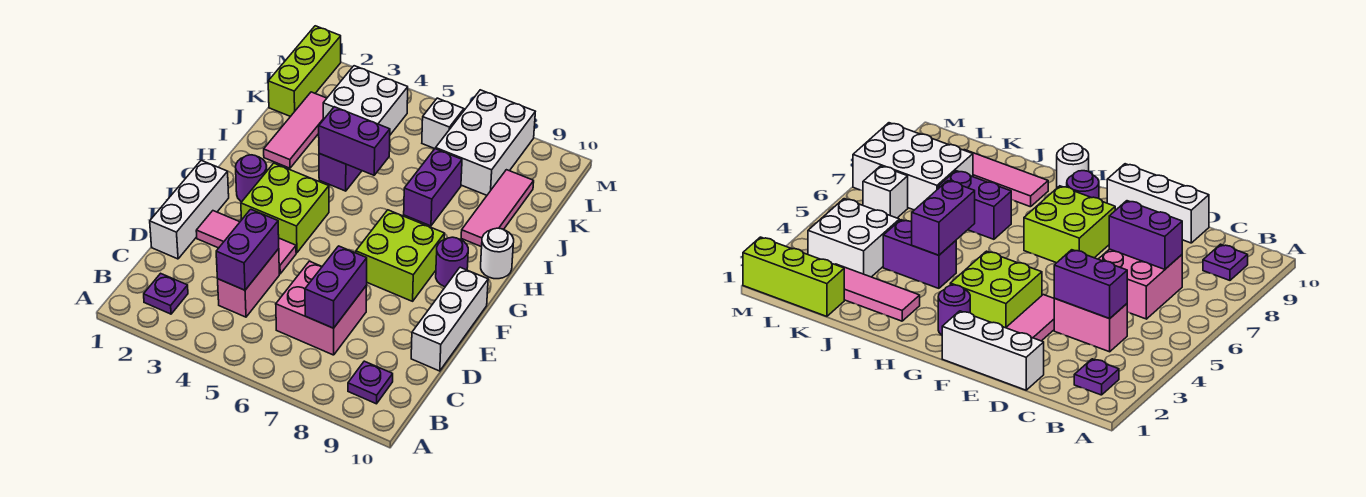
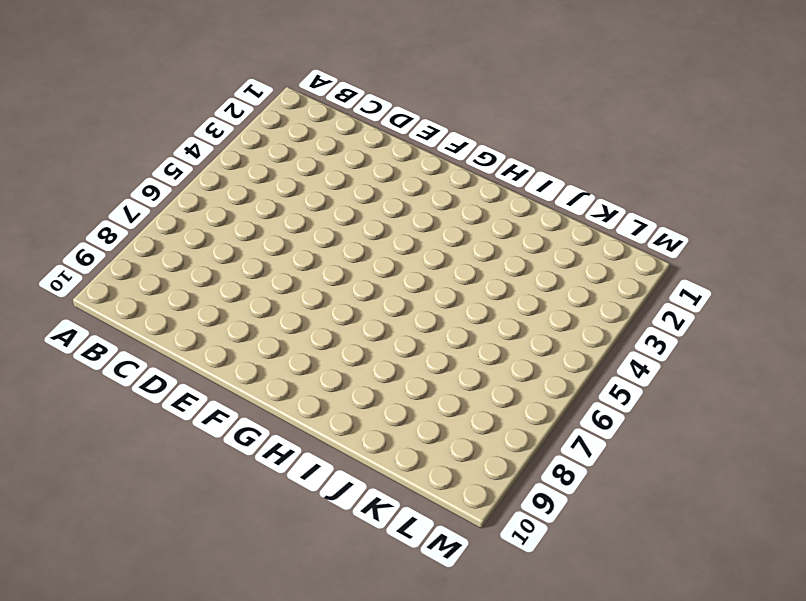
none -> purple 1x1 plate [144,273,188,314]
none -> purple 1x1 plate [348,361,393,404]
none -> pink 1x2 brick [218,249,279,317]

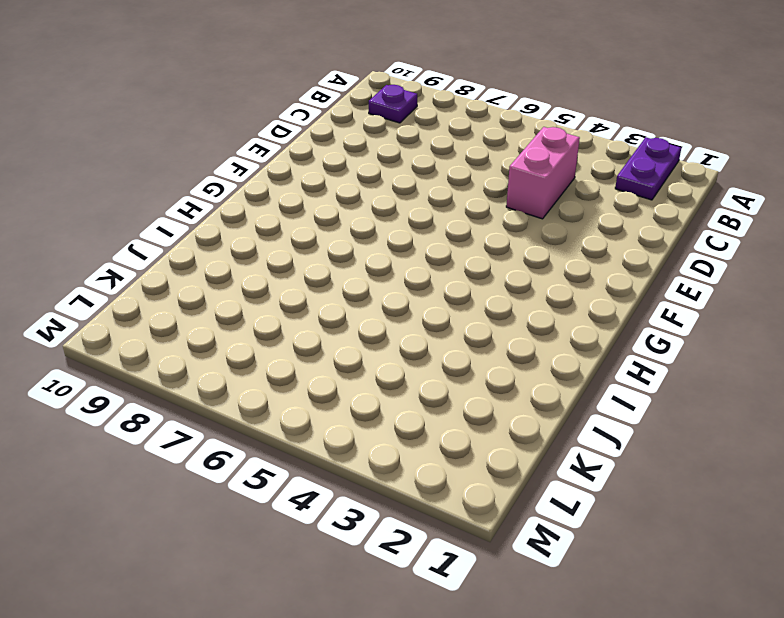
purple 1x2 plate [615,137,681,200] -> purple 1x1 plate [144,273,188,314]
none -> pink 2x2 brick [276,261,367,355]
none -> white 1x3 brick [150,160,229,259]
none -> white 1x3 brick [411,267,488,371]

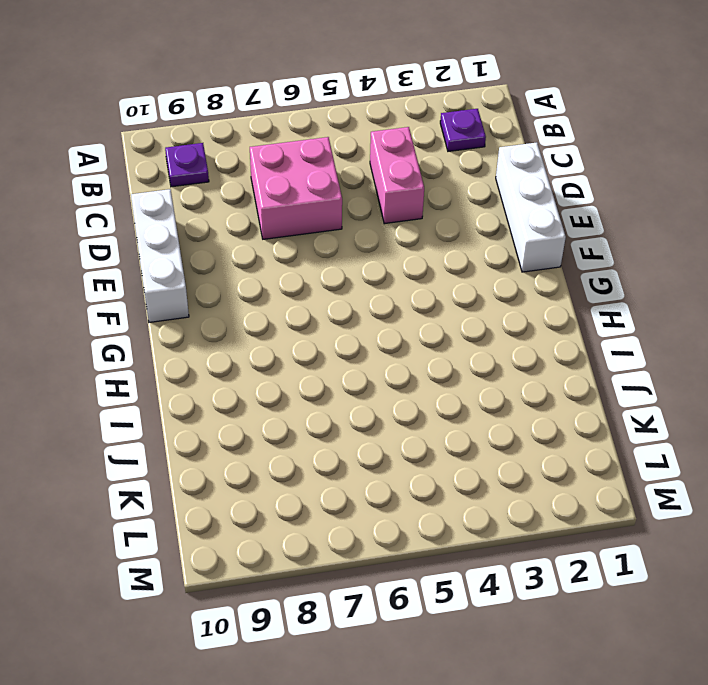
none -> pink 1x3 tile [196,211,296,274]
none -> lime 2x2 brick [241,163,329,253]
none -> lime 2x2 brick [356,210,445,301]

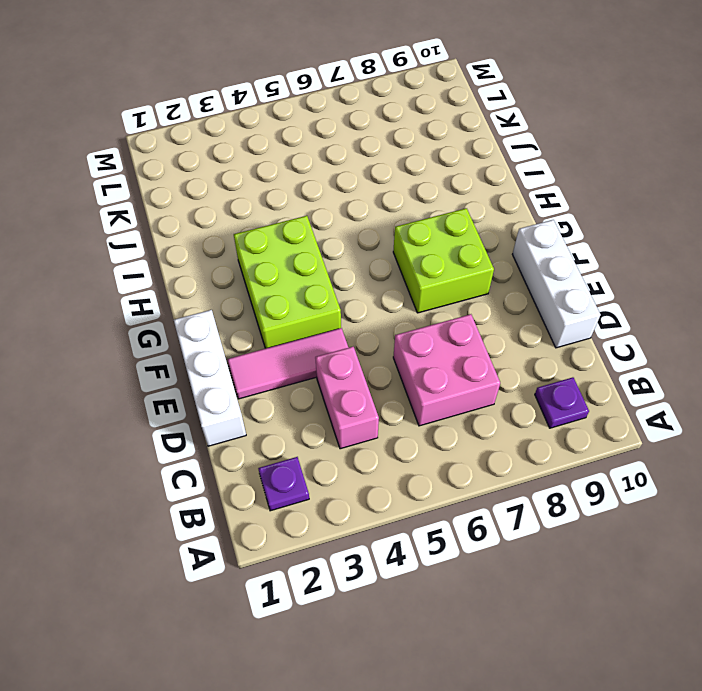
lime 2x3 brick [234,216,341,349] -> lime 2x2 brick [241,163,329,253]
none -> purple 1x1 round brick [236,155,267,202]
none -> purple 1x1 round brick [436,237,468,287]
none -> white 1x1 round brick [481,228,514,279]

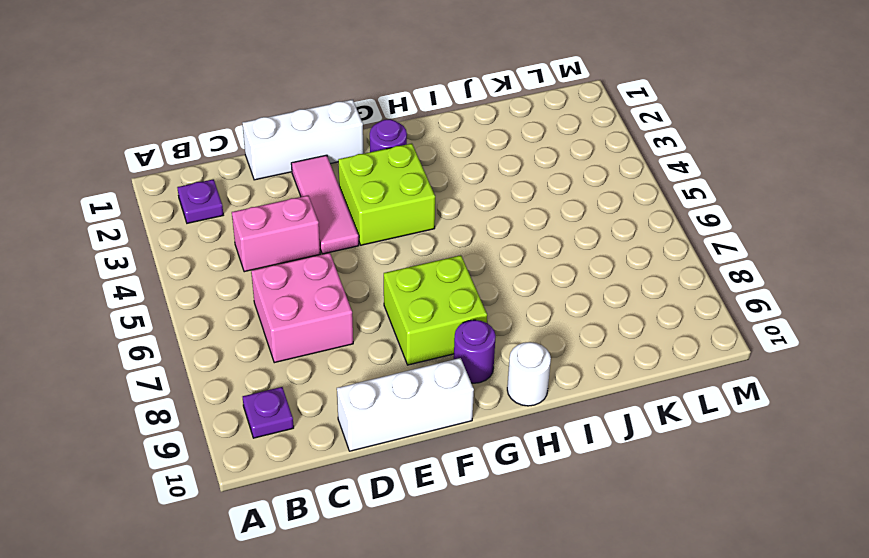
none -> pink 1x3 tile [264,92,327,168]
none -> purple 1x2 brick [319,154,362,191]
none -> purple 1x2 brick [404,149,462,226]

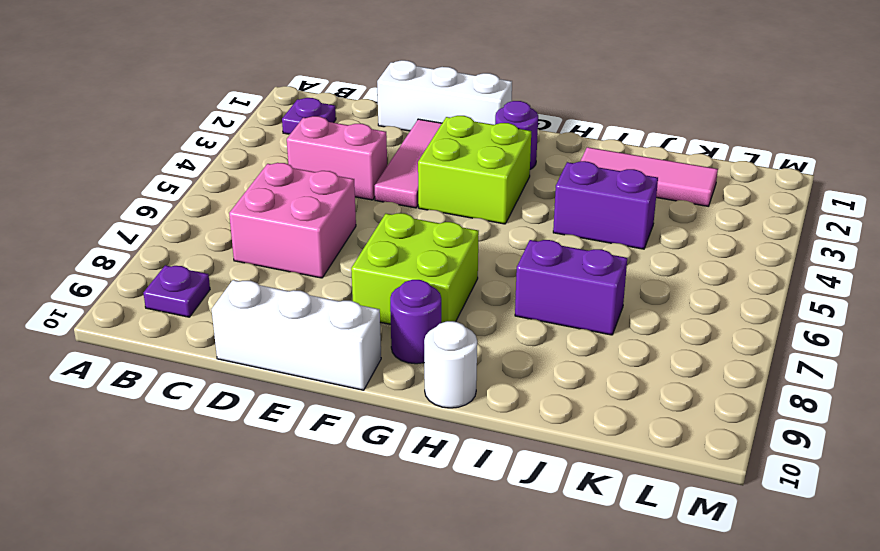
none -> pink 1x3 tile [461,170,534,247]
none -> lime 1x3 brick [268,26,341,117]
none -> white 2x2 brick [323,66,408,135]

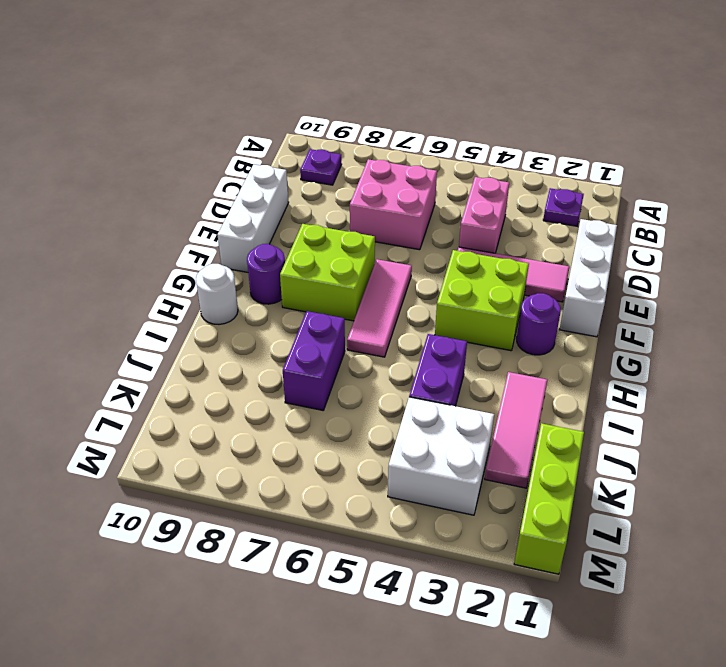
pink 1x3 tile [347,259,412,357] -> pink 1x3 tile moved to [461,170,534,247]
none -> white 2x3 brick [436,90,535,195]
none -> white 1x1 brick [422,98,464,149]
none -> purple 1x2 brick [216,209,279,290]

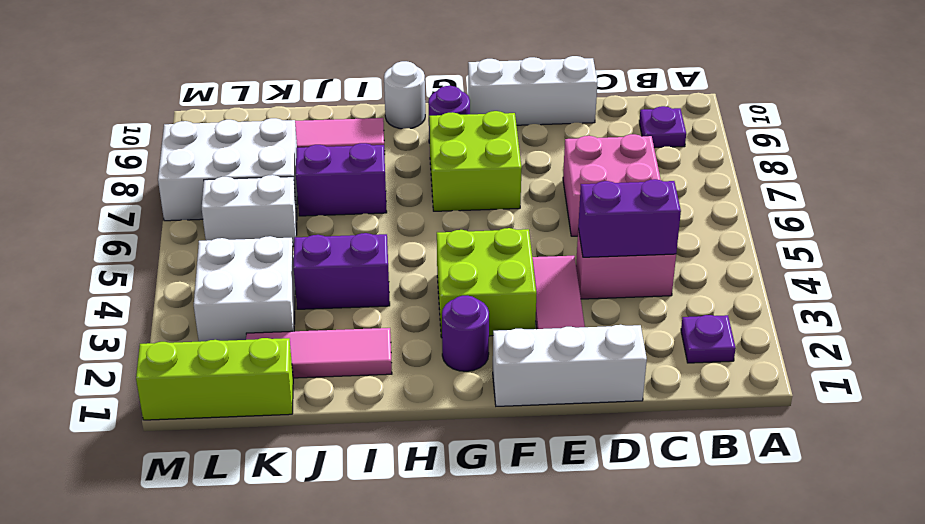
white 1x2 brick [202,175,297,246] -> white 1x1 brick [422,98,464,149]
none -> purple 1x2 brick [305,246,367,328]
none -> purple 1x2 brick [319,107,390,175]

